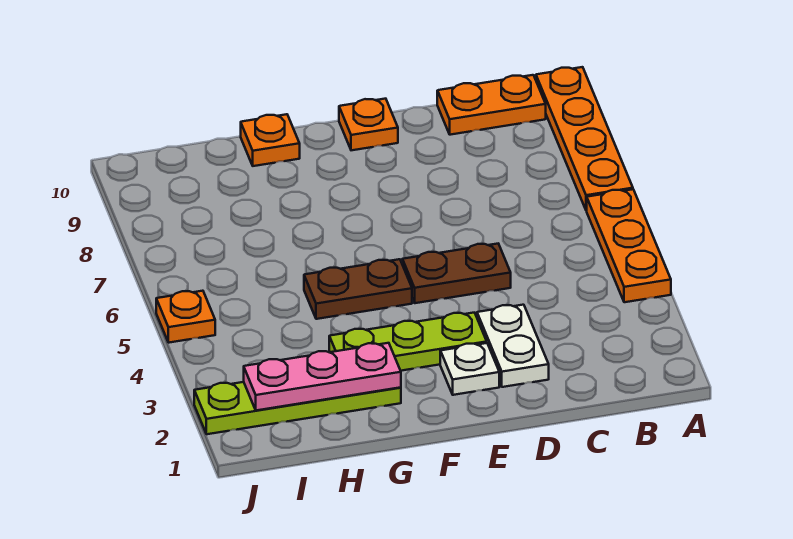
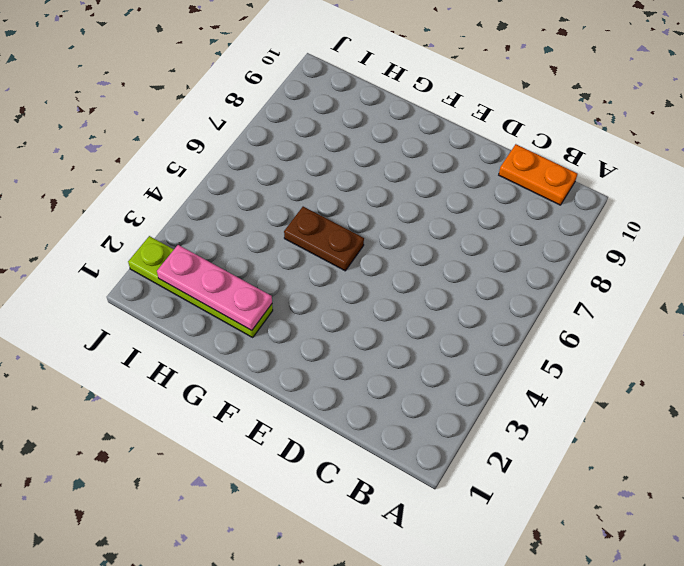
none -> orange 1x3 plate [587,189,671,302]
none -> orange 1x4 plate [536,67,633,211]
none -> white 1x2 plate [477,305,549,387]

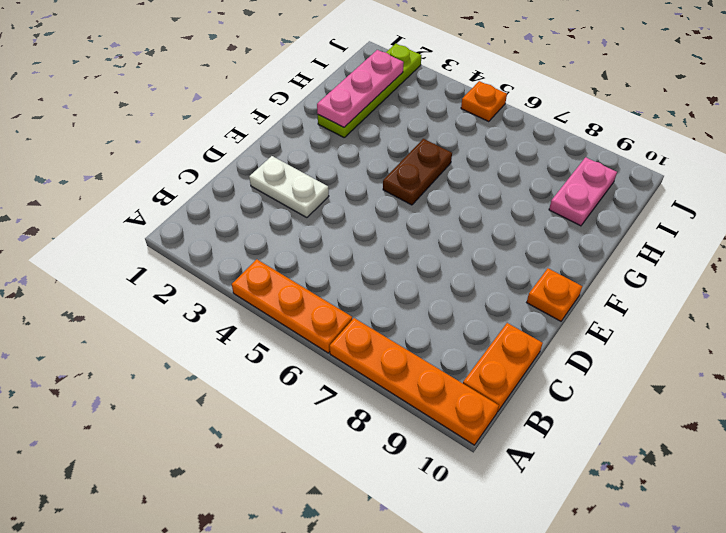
pink 1x2 plate [549,157,617,226] -> none
none -> brown 1x2 plate [402,244,511,303]
none -> white 1x1 plate [440,343,499,395]
none -> lime 1x3 plate [329,313,487,371]

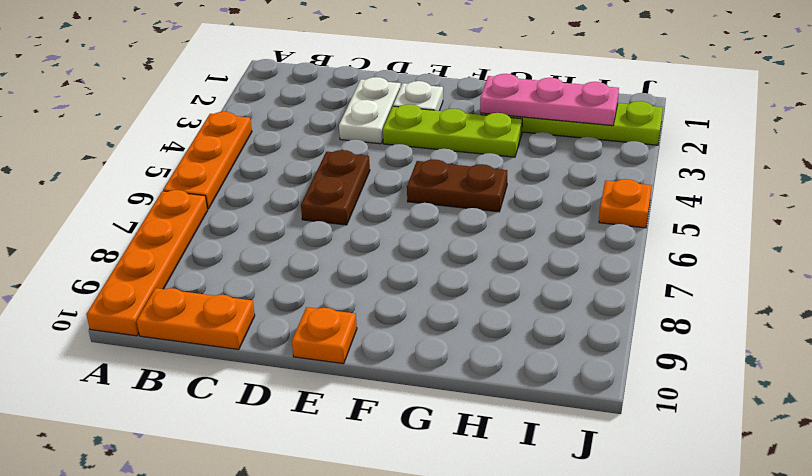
brown 1x2 plate [301,150,370,225] -> brown 1x2 plate turned to [402,244,511,303]
none -> orange 1x1 plate [241,114,300,166]

